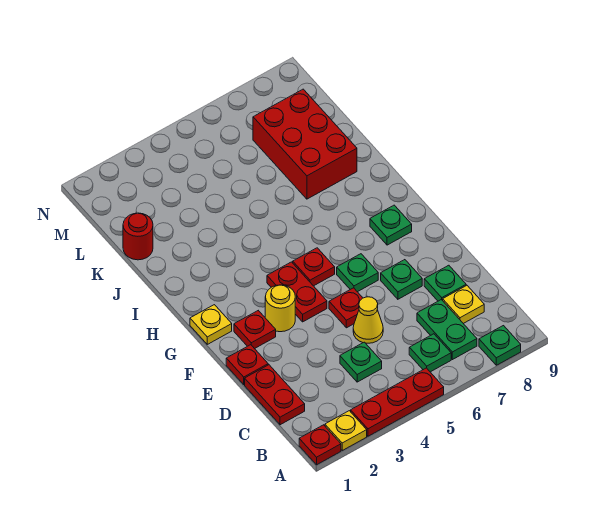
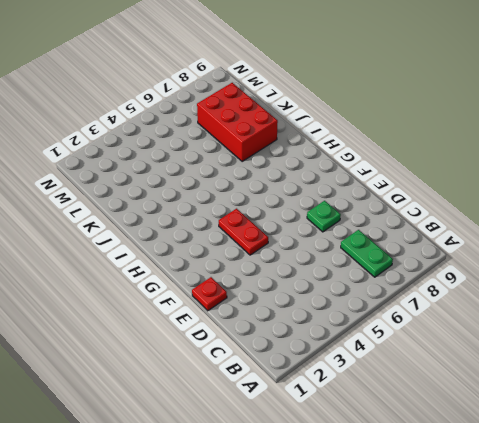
none -> red 1x1 plate [299,425,341,465]
none -> yellow 1x1 plate [325,411,367,450]
none -> red 1x3 plate [351,368,444,436]

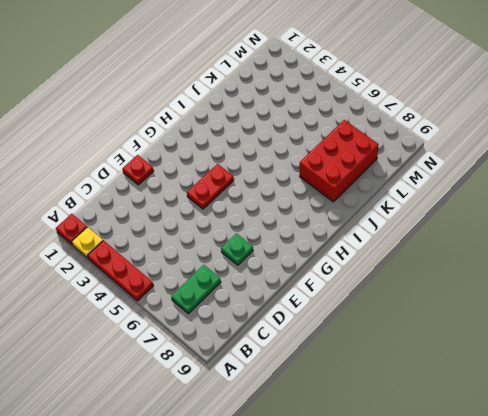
none -> green 1x1 plate [479,326,521,365]
none -> green 1x1 plate [409,334,451,372]
none -> red 1x2 plate [245,365,305,425]

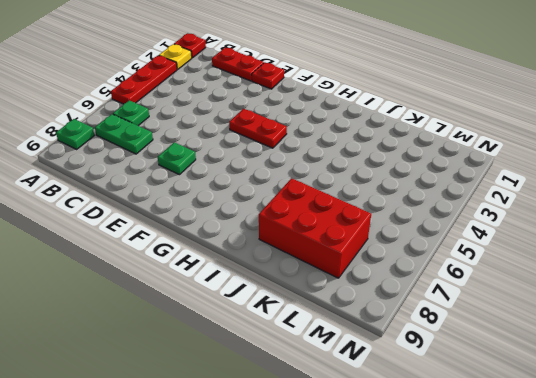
none -> green 1x1 plate [340,342,382,382]
none -> yellow 1x1 plate [443,285,484,324]
none -> yellow 1x1 cone [353,297,383,343]

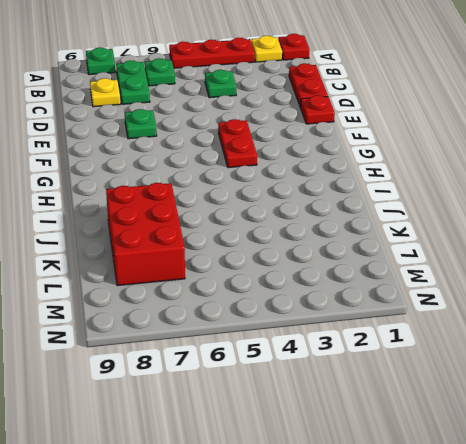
none -> yellow 1x1 cone [353,297,383,343]
none -> green 1x1 plate [424,265,466,301]
none -> red 1x1 plate [329,288,362,328]

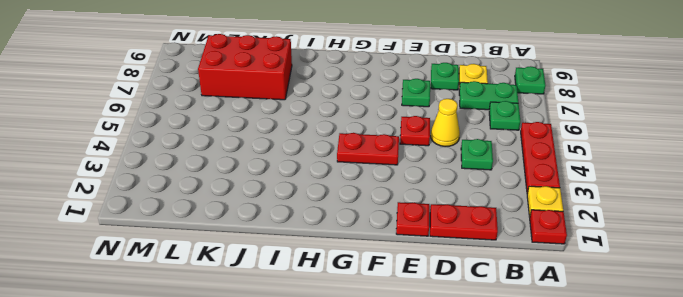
none -> red 1x1 plate [234,311,276,349]
none -> yellow 1x1 round brick [265,285,295,332]
none -> green 1x1 plate [337,254,378,292]

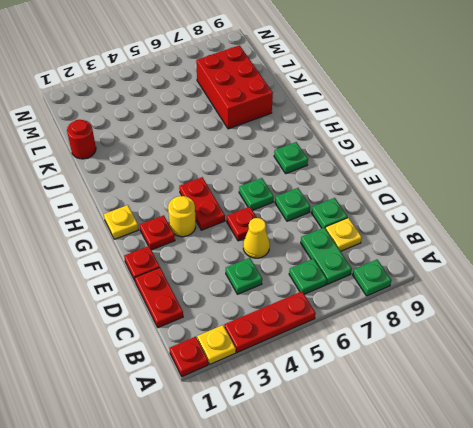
none -> red 1x1 plate [293,248,335,286]

